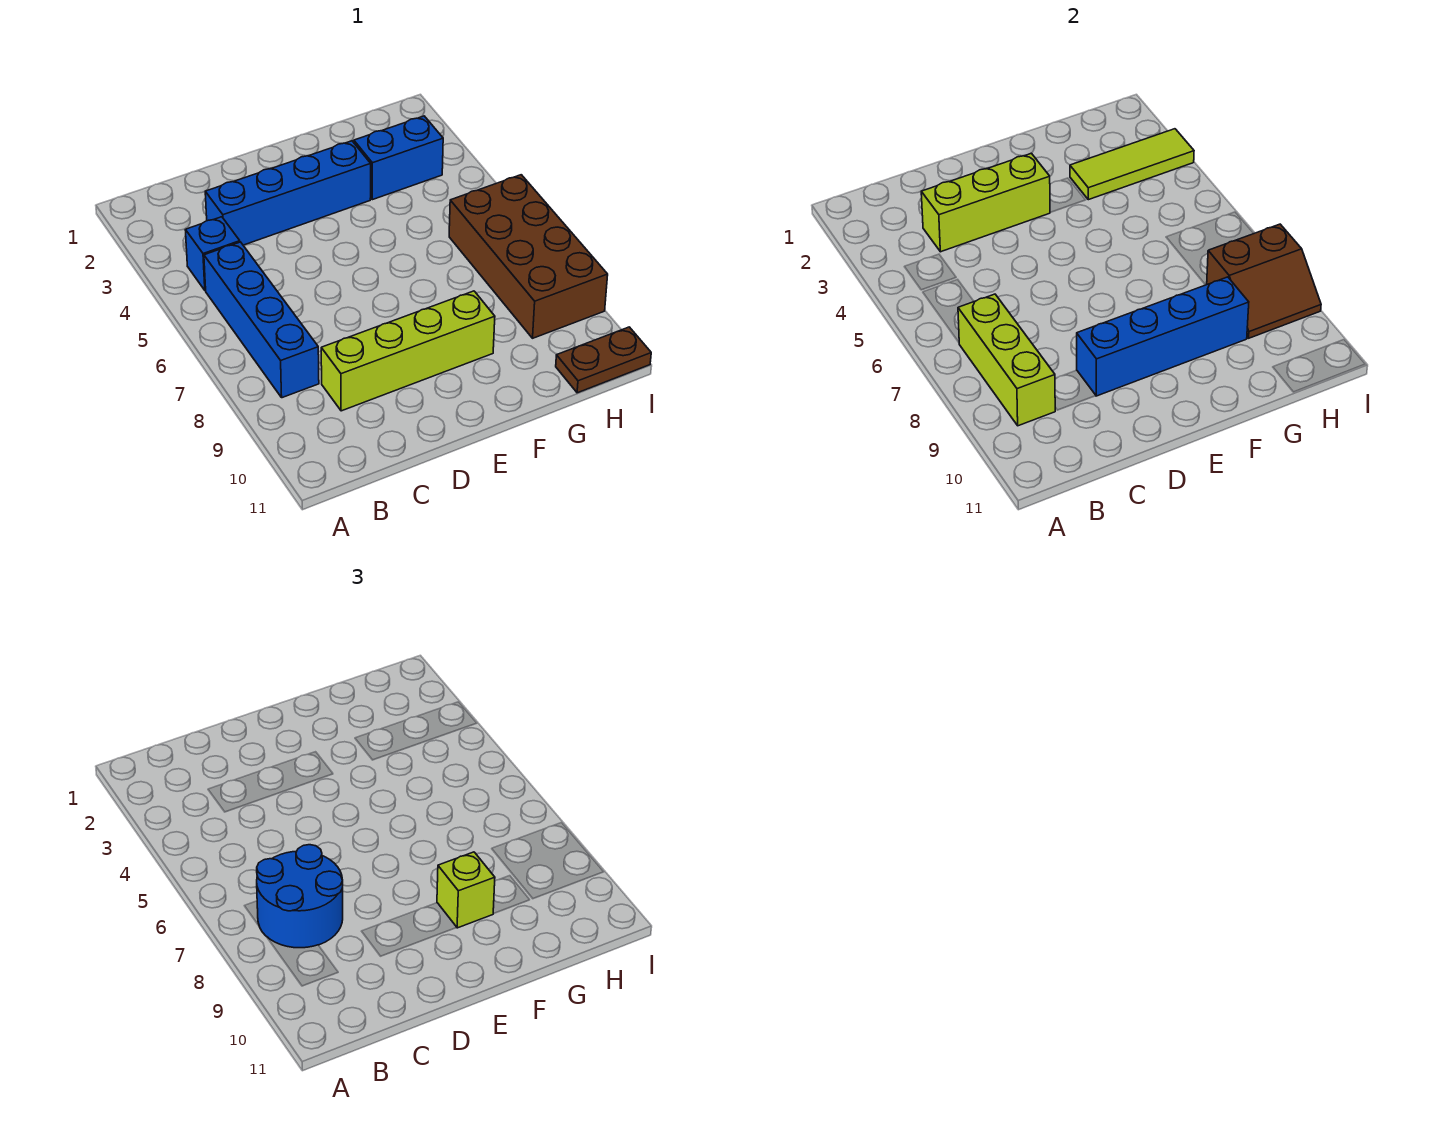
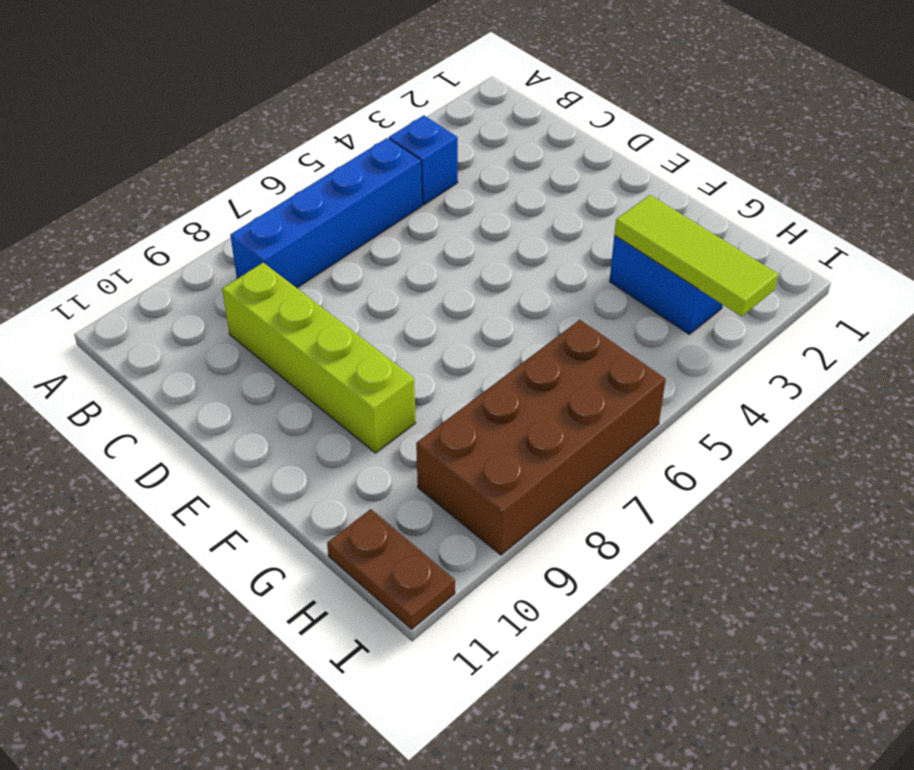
none -> blue 1x4 brick [205,141,371,245]
none -> lime 1x3 brick [958,294,1055,426]
none -> lime 1x3 brick [921,153,1050,252]

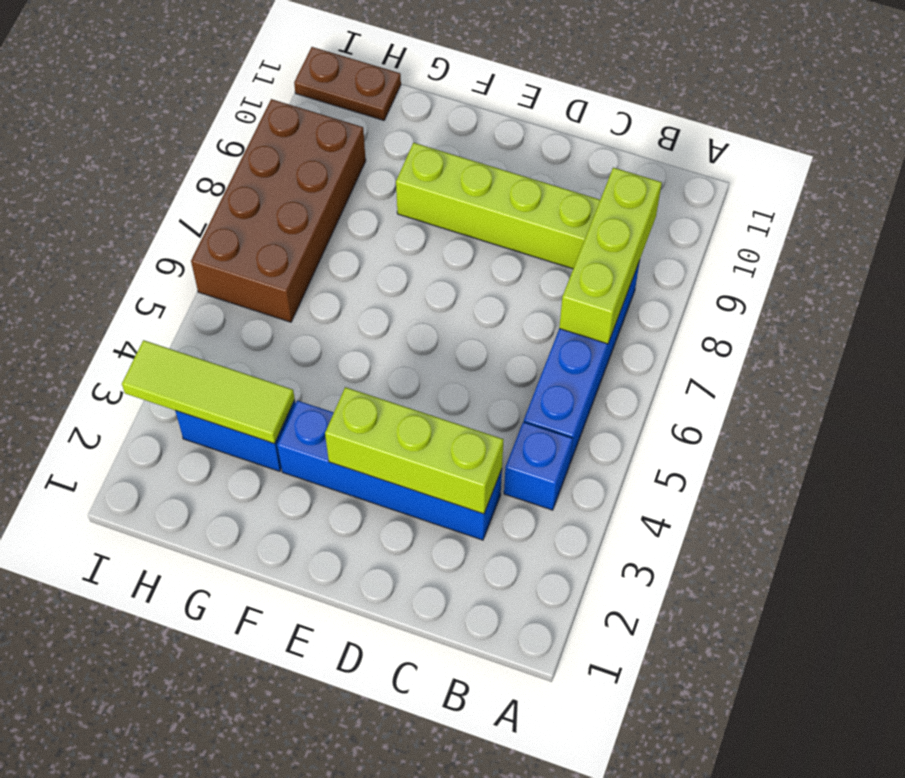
none -> blue 1x4 brick [1077,277,1249,396]
none -> brown 2x2 slope [1207,224,1321,338]
none -> blue 2x2 round brick [257,845,343,948]

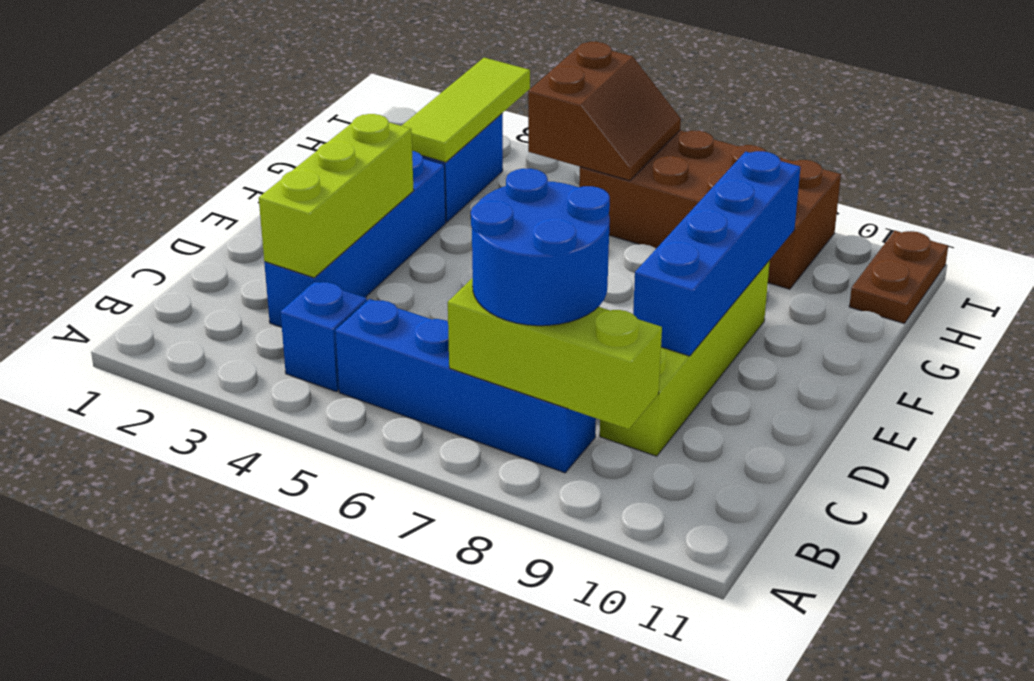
brown 2x2 slope [528,42,681,181] -> brown 2x2 slope moved to [1207,224,1321,338]
none -> lime 1x1 brick [437,852,495,928]

